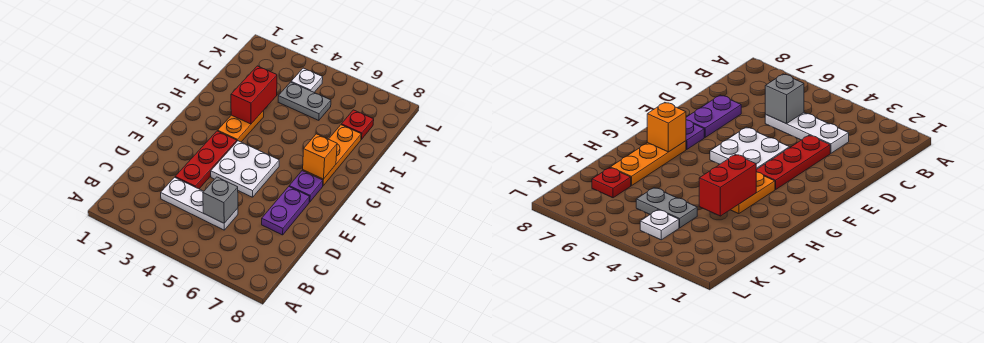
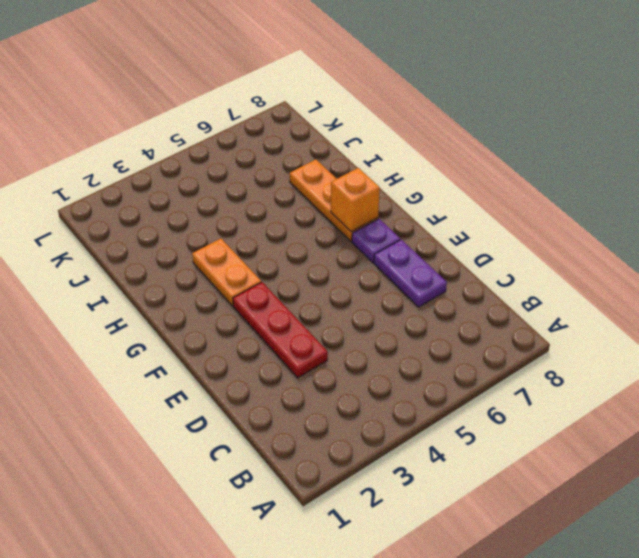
none -> white 1x3 plate [161,177,238,230]
none -> white 2x2 plate [211,141,279,197]
none -> grey 1x2 plate [278,82,331,120]

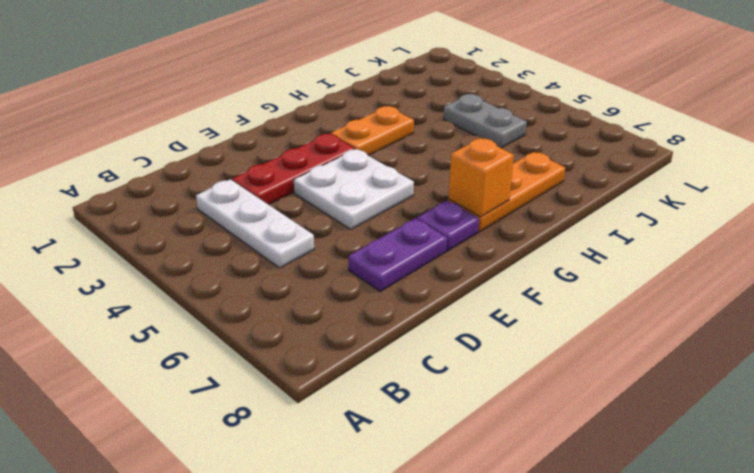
none -> red 1x1 plate [341,110,374,139]
none -> white 1x1 plate [291,68,323,92]
none -> grey 1x1 brick [203,177,238,223]

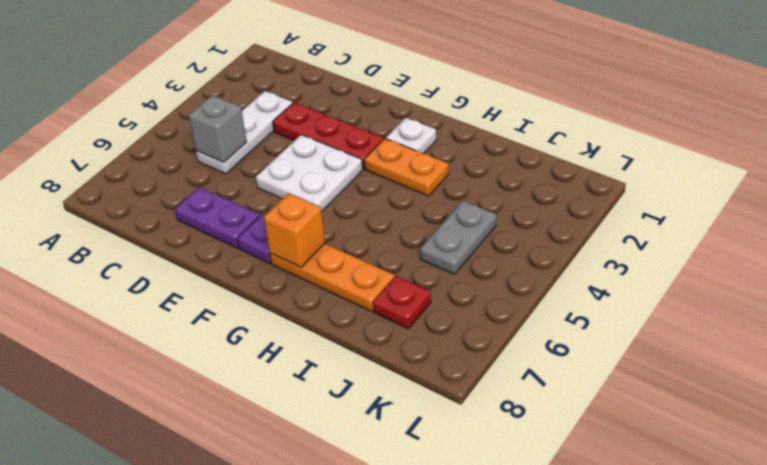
white 1x1 plate [386,118,436,154] -> white 1x1 plate moved to [291,68,323,92]
none -> red 1x2 brick [231,66,277,124]

